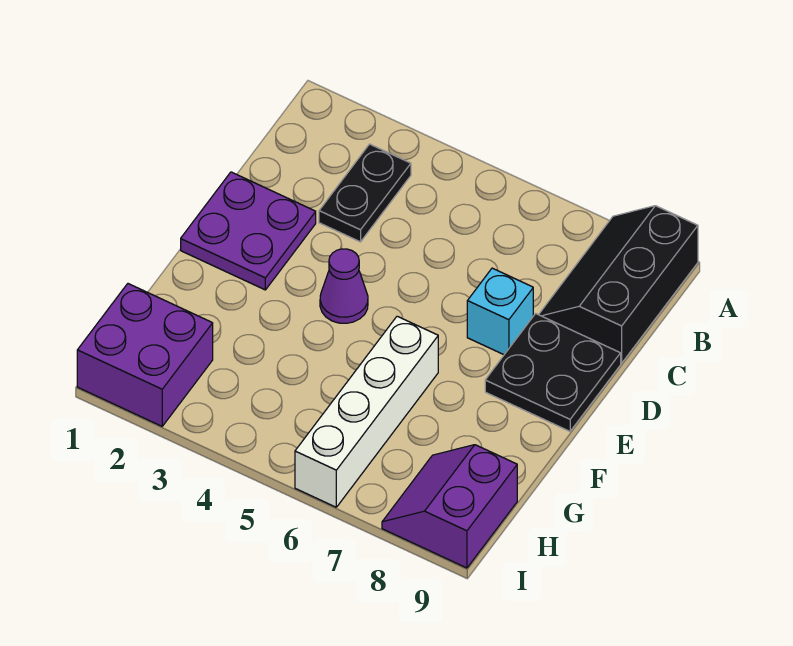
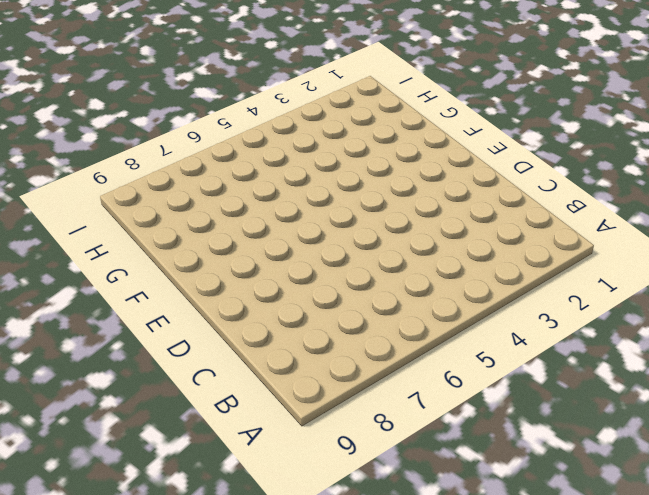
none -> black 2x3 slope [539,206,698,363]
none -> black 1x2 plate [319,144,411,242]

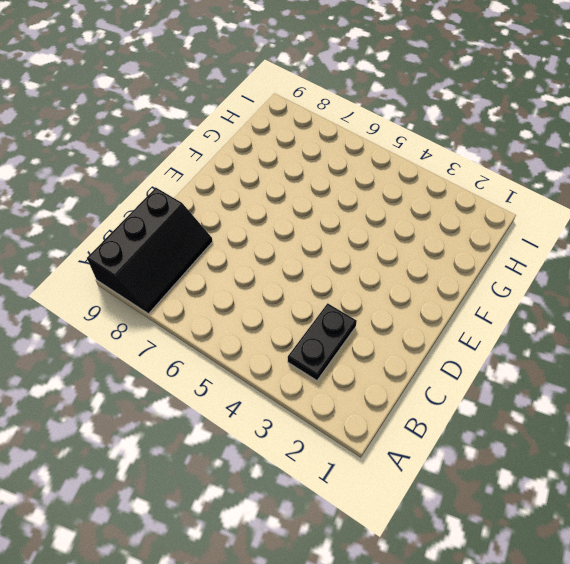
none -> purple 2x2 plate [181,172,316,290]
none -> cyan 1x1 brick [467,268,533,355]

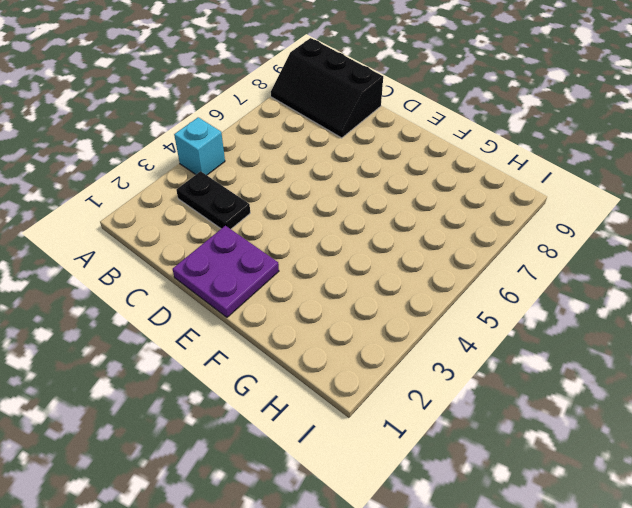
cyan 1x1 brick [174,117,225,175] -> cyan 1x1 brick moved to [467,268,533,355]
none -> black 2x2 plate [485,314,621,431]
none -> purple 1x1 cone [320,249,368,323]

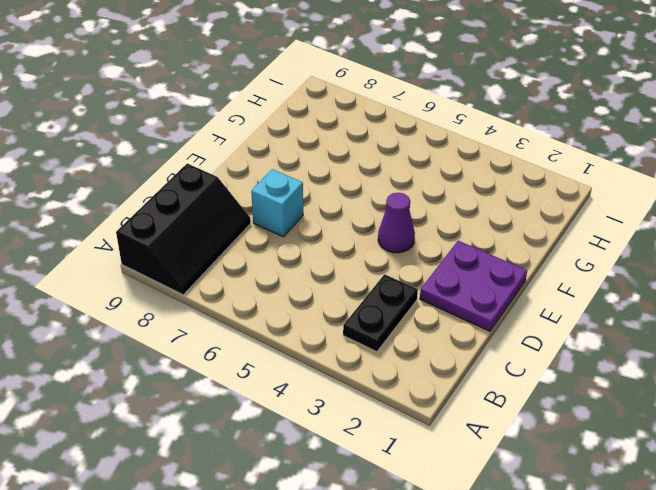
none -> black 2x2 plate [485,314,621,431]
none -> white 1x4 brick [295,316,438,507]

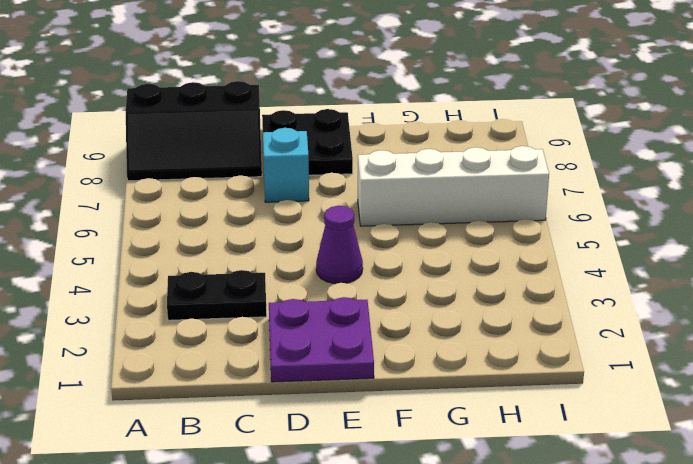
none -> purple 2x2 brick [77,284,213,426]
none -> purple 2x2 slope [382,445,517,568]

